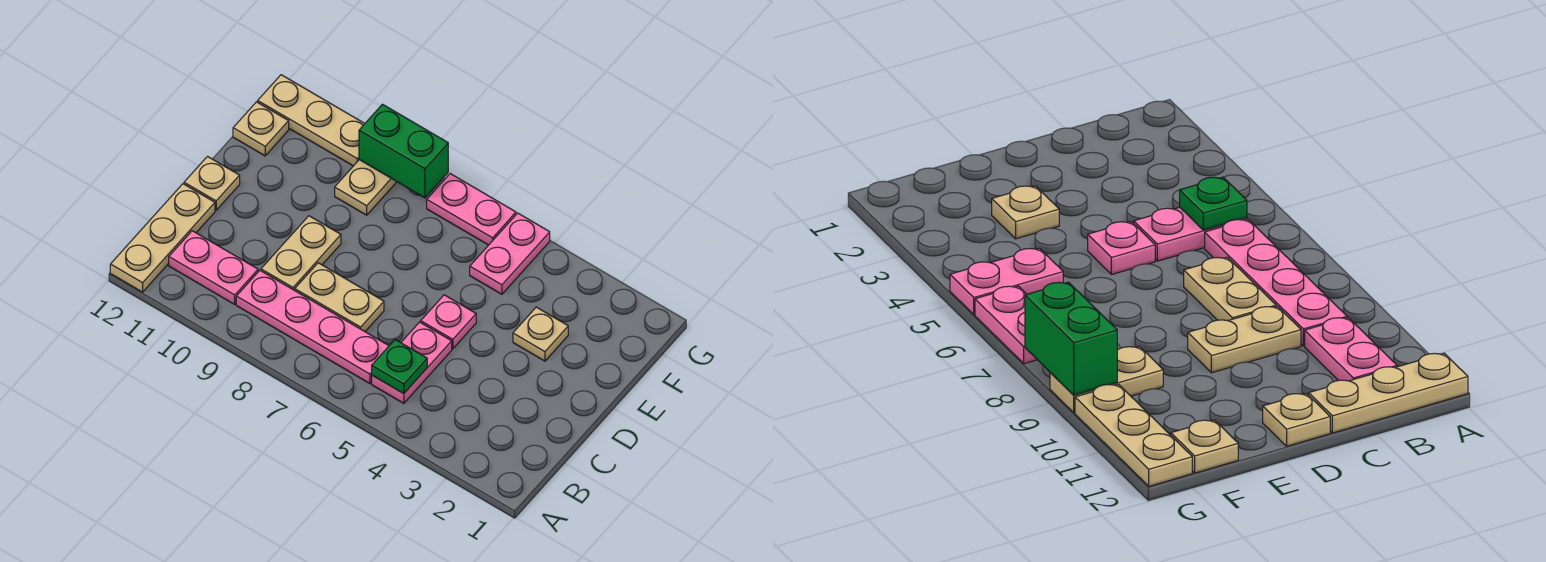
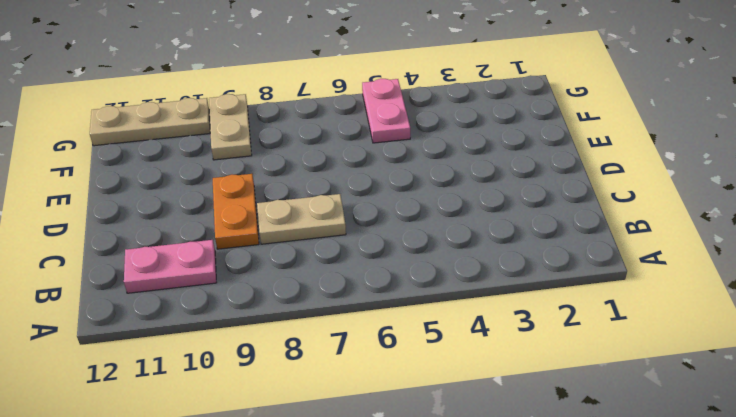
orange 1x2 plate [213,174,259,249] -> tan 1x2 plate [261,216,341,290]
none -> tan 1x3 plate [110,184,215,292]
none -> pink 1x2 plate [372,322,452,403]
none -> pink 1x4 plate [236,270,389,384]

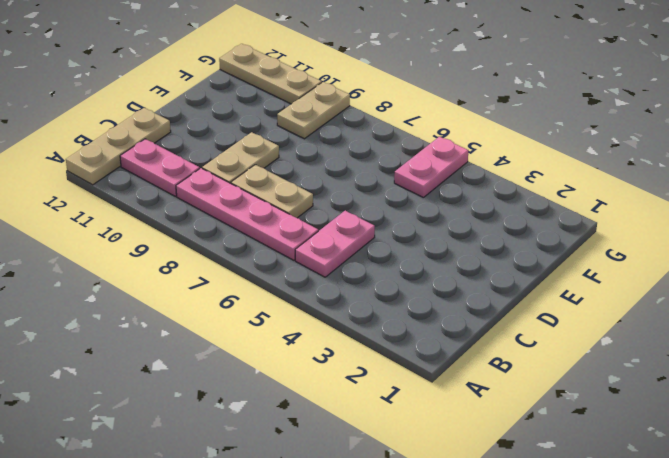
none -> pink 1x1 plate [421,295,476,349]
none -> tan 1x1 plate [184,157,240,210]
none -> tan 1x1 plate [513,307,568,361]

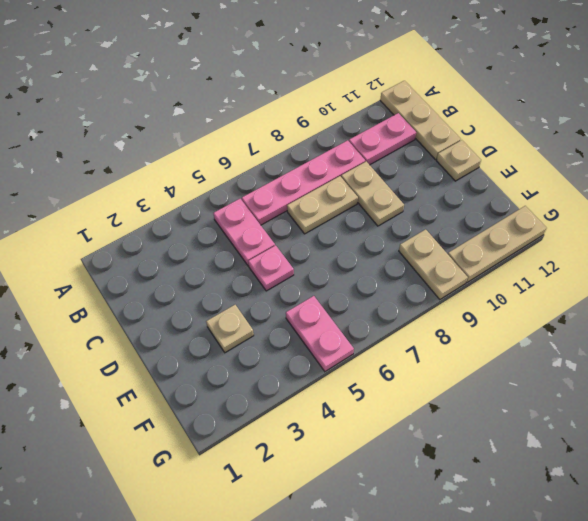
none -> tan 1x1 plate [233,102,289,156]
none -> pink 1x2 plate [427,174,516,245]
none -> green 1x1 plate [372,340,427,394]

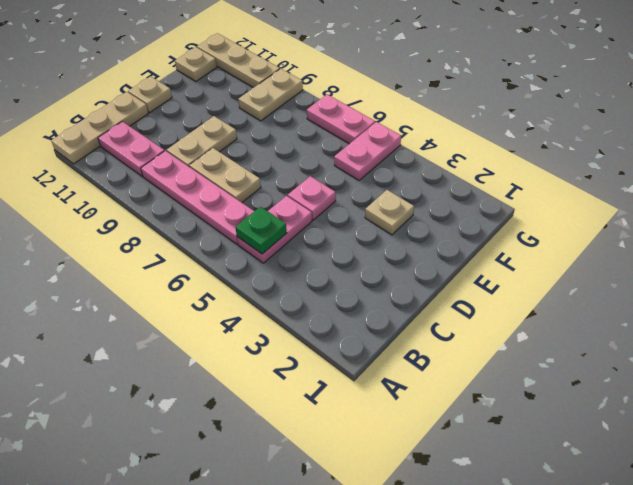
none -> green 1x2 brick [359,104,448,198]

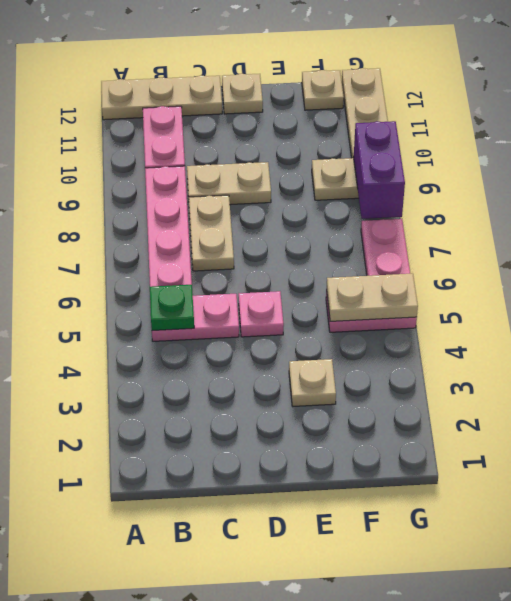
tan 1x2 plate [326,274,418,321] -> none
purple 1x2 brick [353,121,405,219] -> green 1x2 brick [359,104,448,198]

